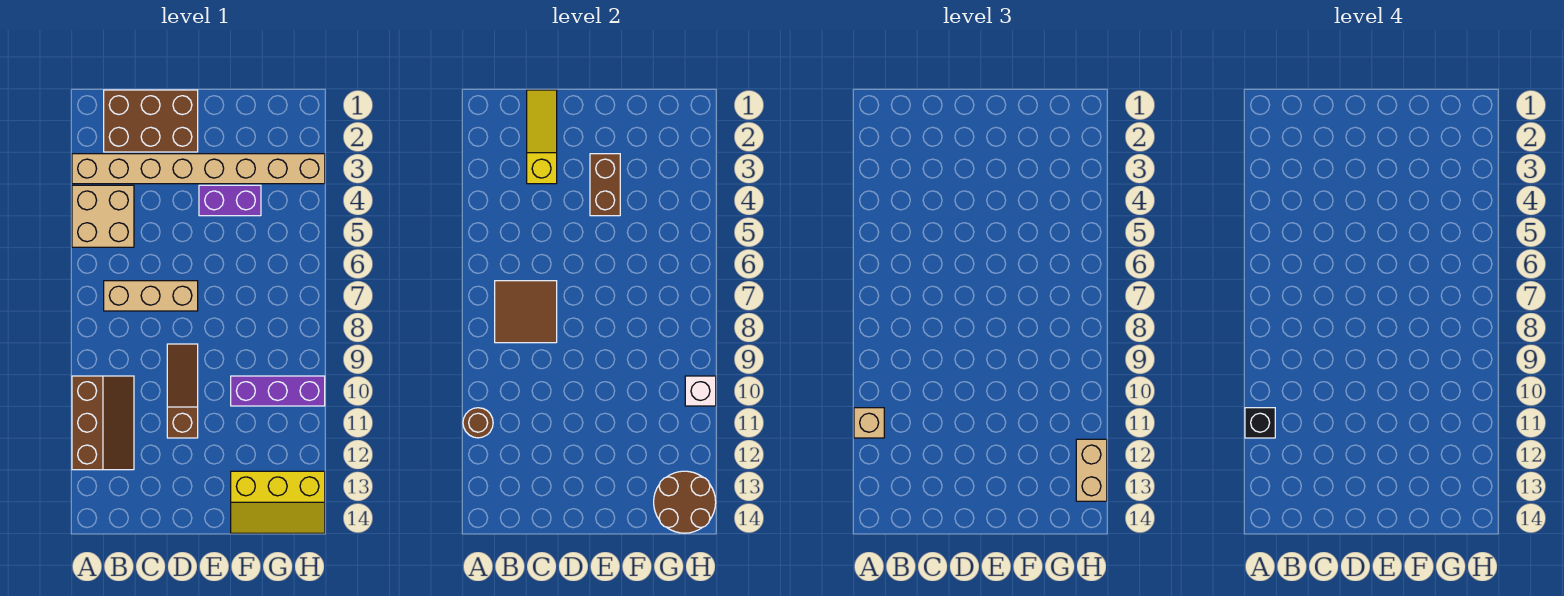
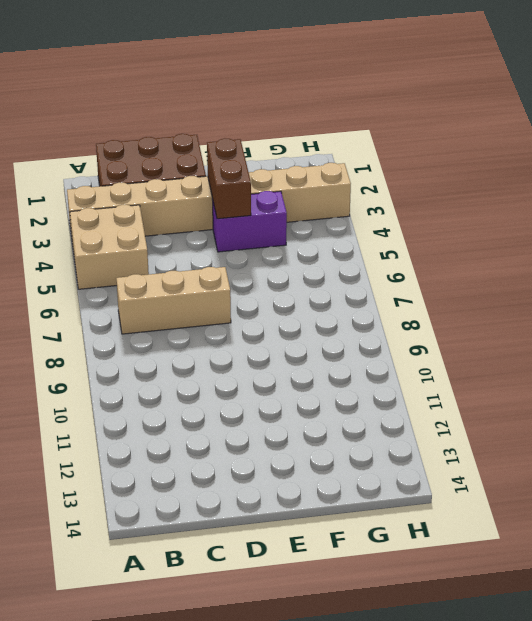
none -> brown 2x3 slope [72,376,134,470]
none -> brown 1x3 slope [167,344,198,438]
none -> purple 1x3 brick [231,376,325,406]

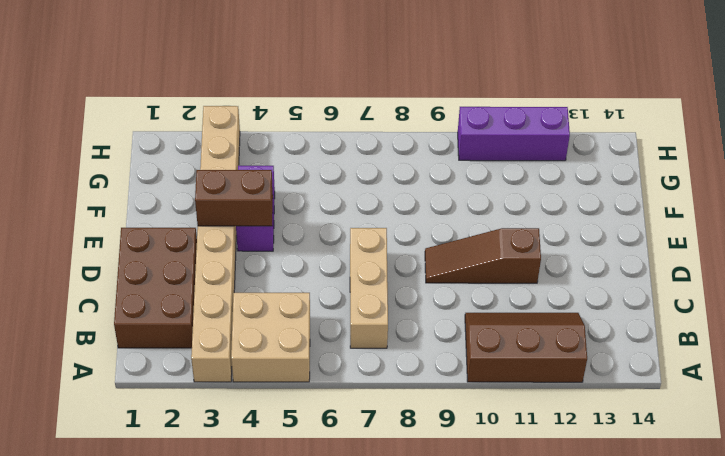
purple 1x3 brick [458,107,570,161] -> purple 1x3 brick turned to [231,376,325,406]
none -> yellow 2x3 slope [231,471,325,533]
none -> brown 1x1 round brick [463,408,493,438]
none -> brown 2x2 tile [495,281,557,343]

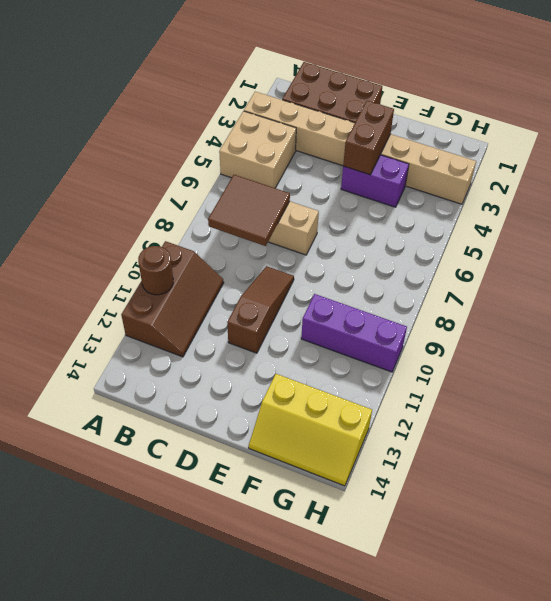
none -> yellow 1x3 slope [527,90,557,184]
none -> brown 2x2 round brick [654,471,716,533]
none -> white 1x1 brick [685,376,716,406]

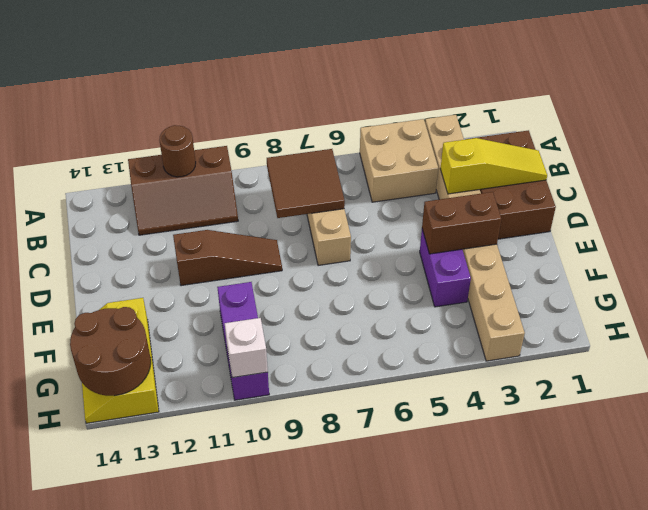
none -> tan 1x1 brick [854,408,884,438]
none -> tan 1x2 brick [1076,439,1107,501]
none -> black 1x1 brick [1245,408,1275,438]

